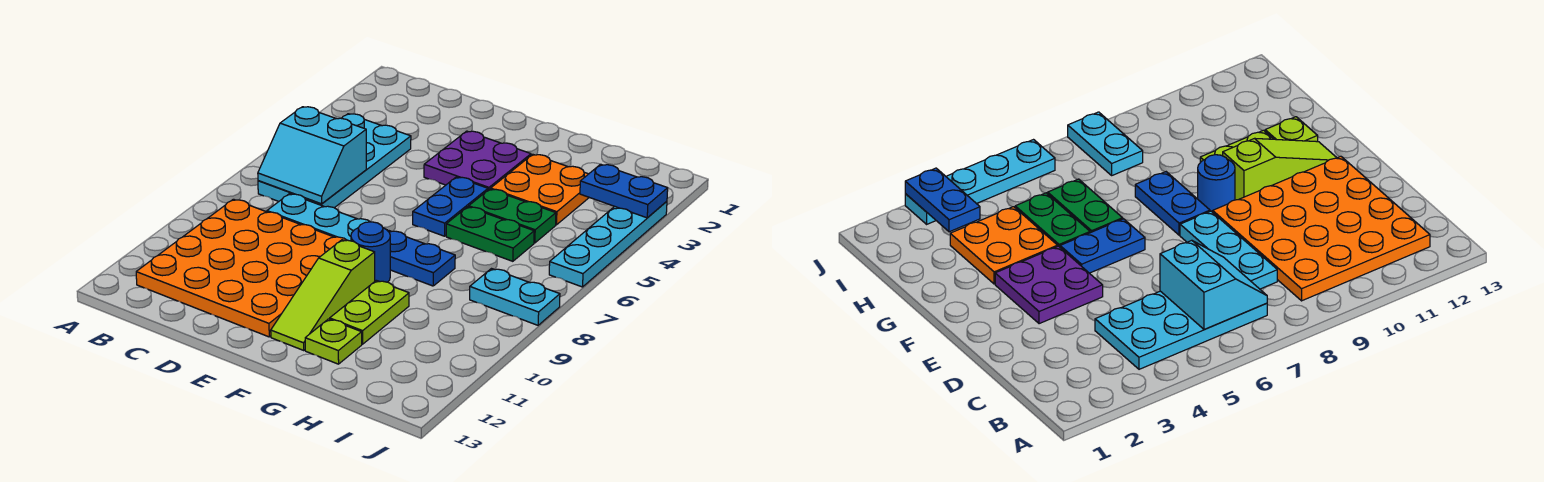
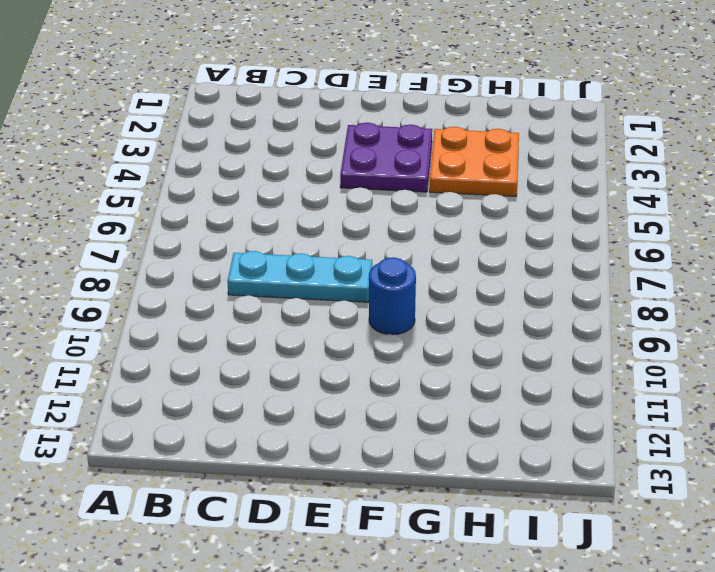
none -> cyan 2x4 plate [258,114,411,208]
none -> orange 4x4 plate [136,199,347,337]
none -> blue 1x2 plate [413,177,488,236]

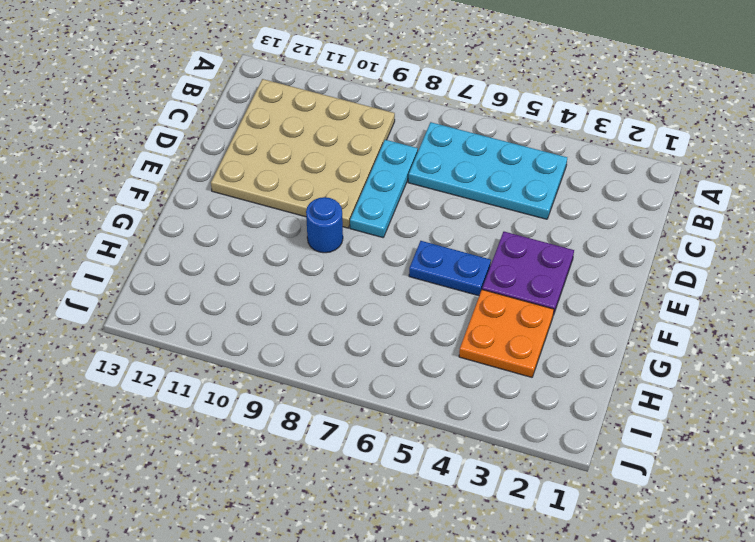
tan 4x4 plate [211,79,395,228] -> orange 4x4 plate [136,199,347,337]
none -> blue 1x2 plate [388,231,455,286]
none -> lime 1x3 slope [271,240,375,350]
none -> green 1x2 plate [469,189,556,243]

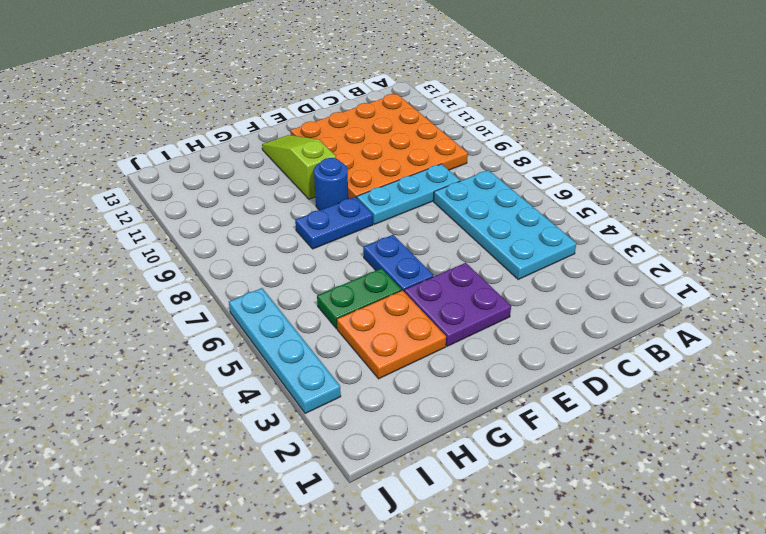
none -> green 1x2 plate [446,207,534,261]
none -> lime 1x2 plate [330,280,409,344]
none -> lime 1x1 plate [305,319,362,364]

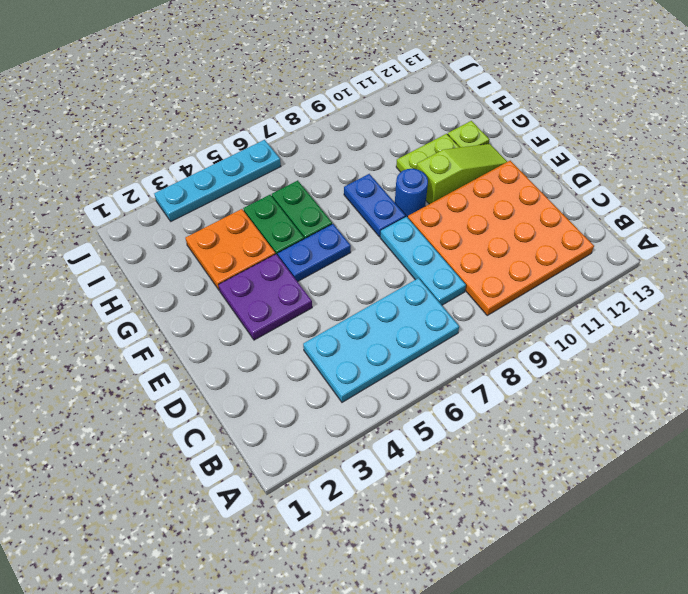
none -> cyan 1x2 plate [470,269,560,325]
none -> cyan 2x2 slope [258,107,366,204]
none -> blue 1x2 plate [580,164,668,218]

